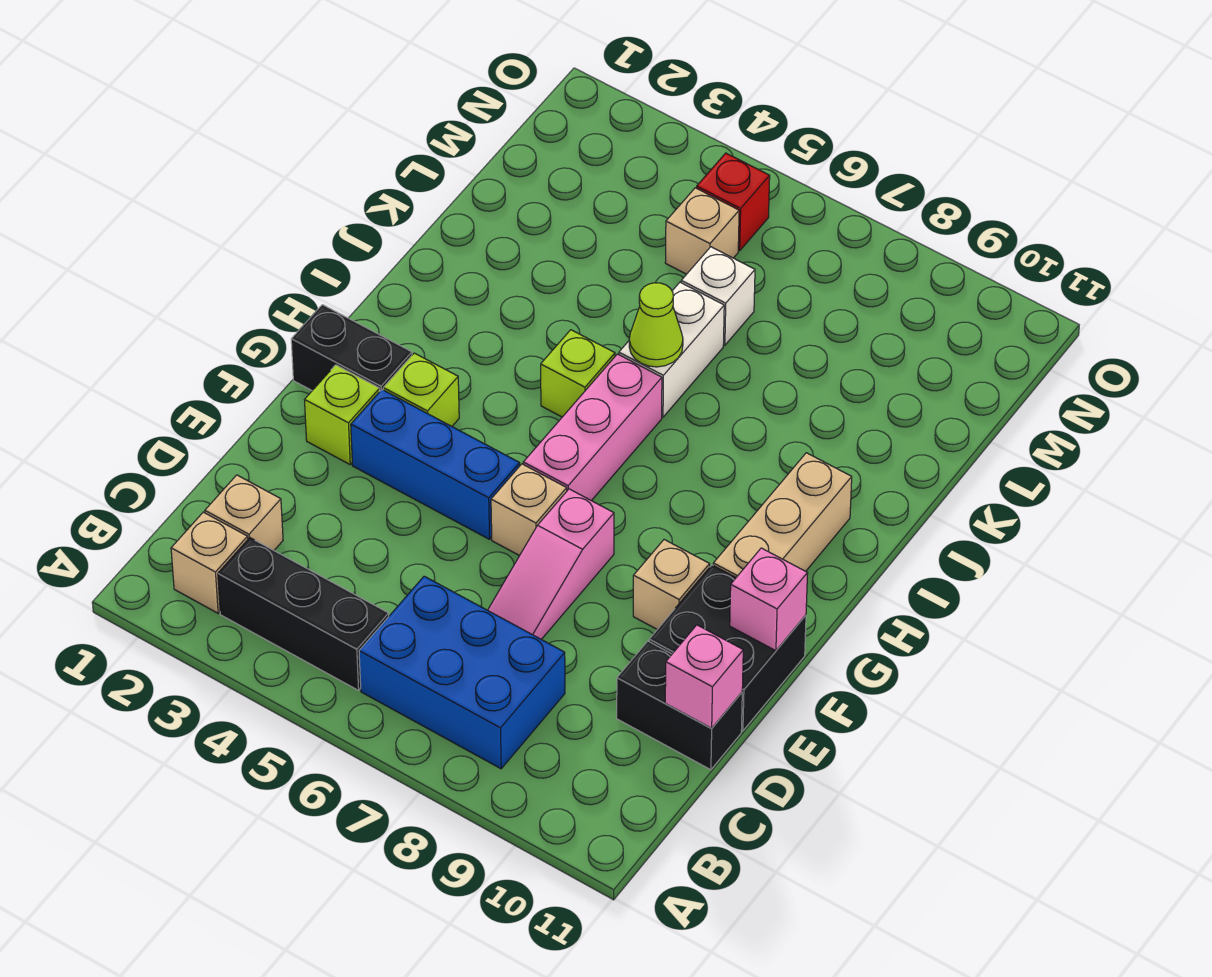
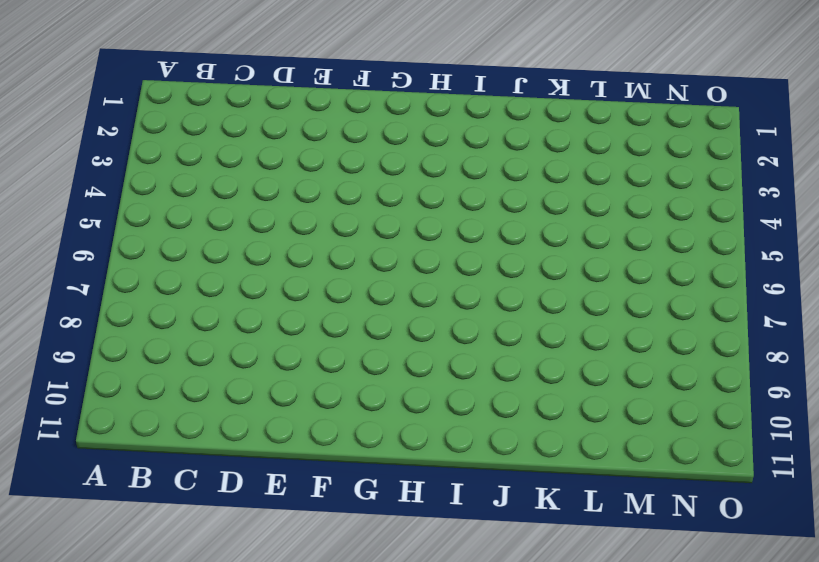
none -> tan 1x1 brick [171,512,248,613]
none -> black 1x3 brick [218,538,389,690]
none -> blue 2x3 brick [359,576,565,769]

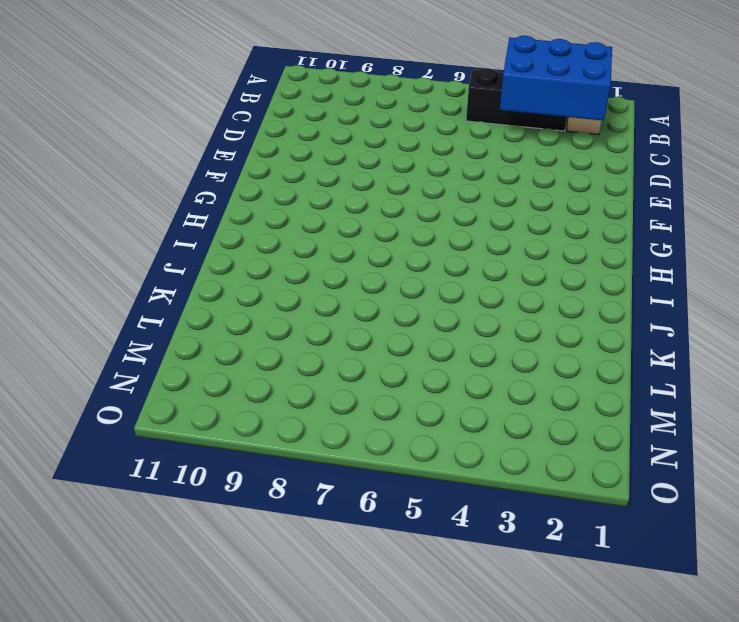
blue 2x3 brick [500,36,612,121] -> blue 2x3 brick moved to [359,576,565,769]
none -> tan 1x1 brick [205,475,283,550]
none -> pink 1x3 slope [488,489,614,639]
none -> black 1x2 brick [617,641,742,770]

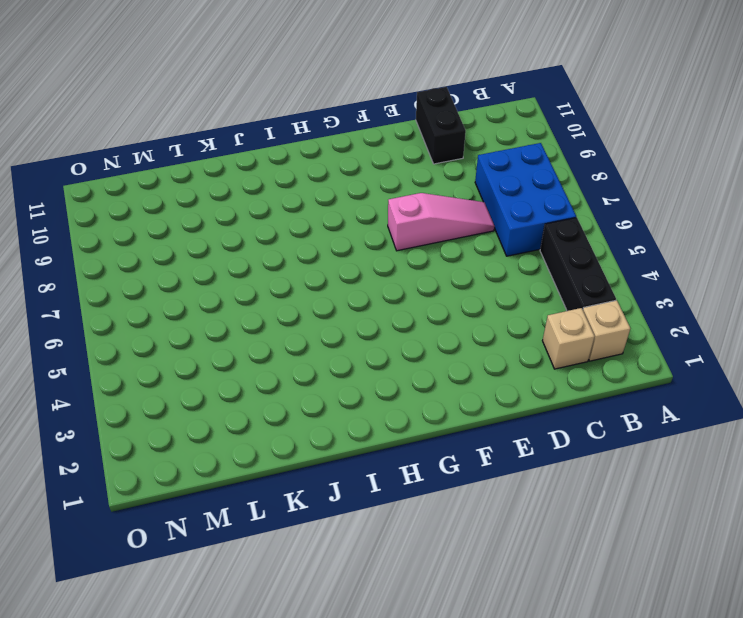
none -> black 2x2 brick [649,565,806,731]
none -> lime 1x1 brick [305,365,380,464]
none -> blue 1x3 brick [351,390,520,539]

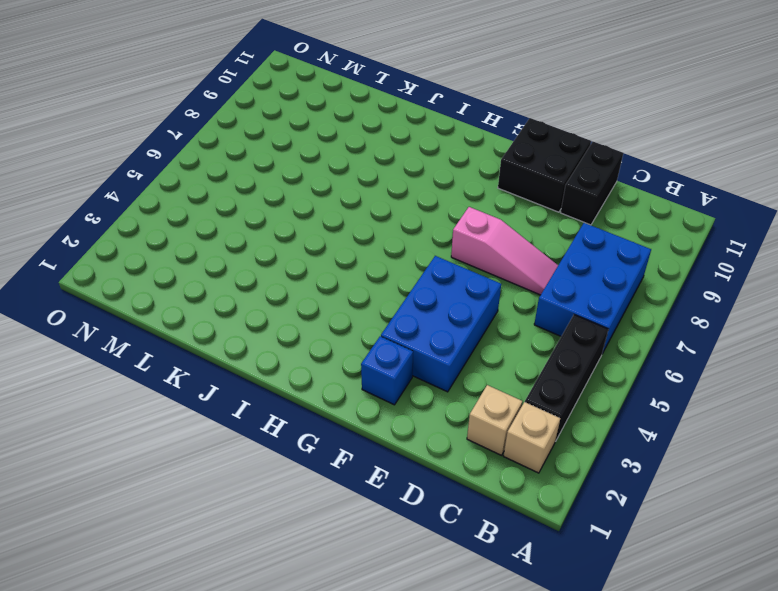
blue 2x3 brick [381,256,501,392] -> blue 1x3 brick [351,390,520,539]
blue 1x1 brick [361,336,413,405] -> lime 1x1 brick [305,365,380,464]
none -> tan 1x1 brick [491,464,567,556]
none -> tan 1x1 brick [633,540,710,629]
none -> black 1x2 brick [291,305,412,391]

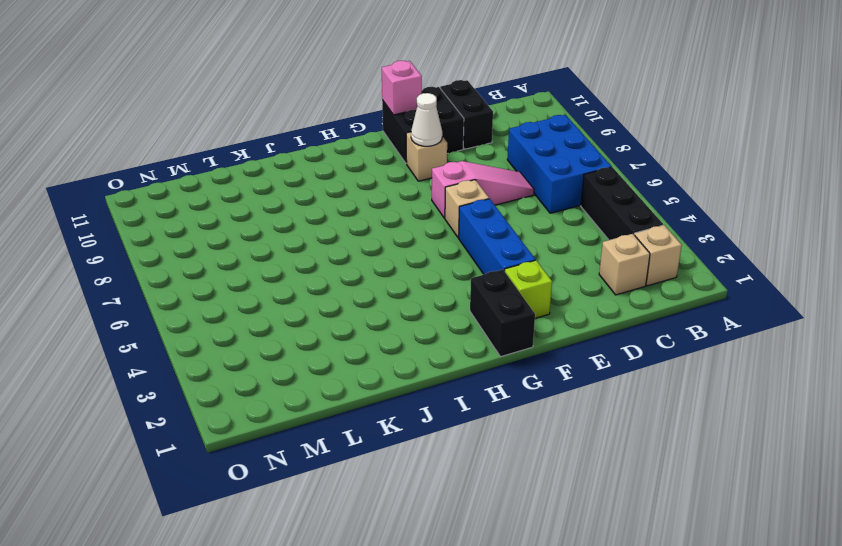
white 1x1 cone [411,93,442,146] -> none
none -> lime 1x1 brick [383,353,459,426]
none -> pink 1x3 brick [523,354,662,501]
none -> tan 1x3 brick [713,453,852,577]

